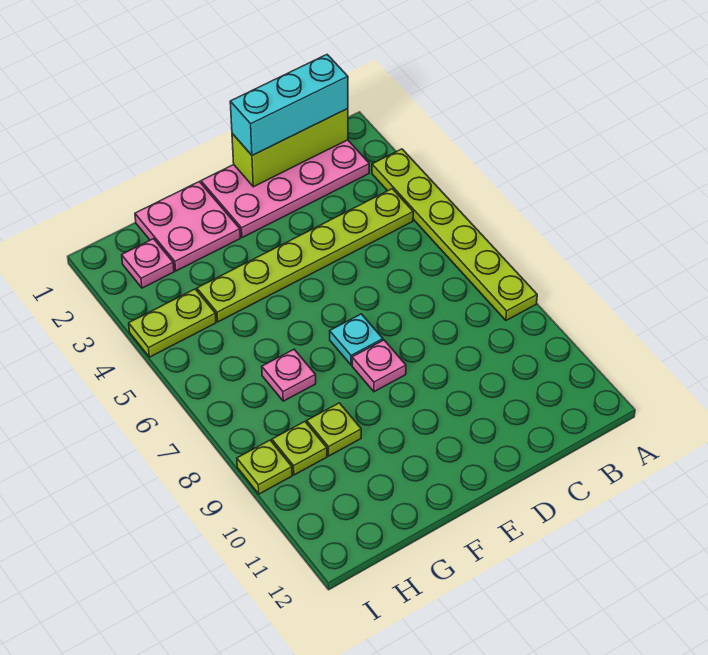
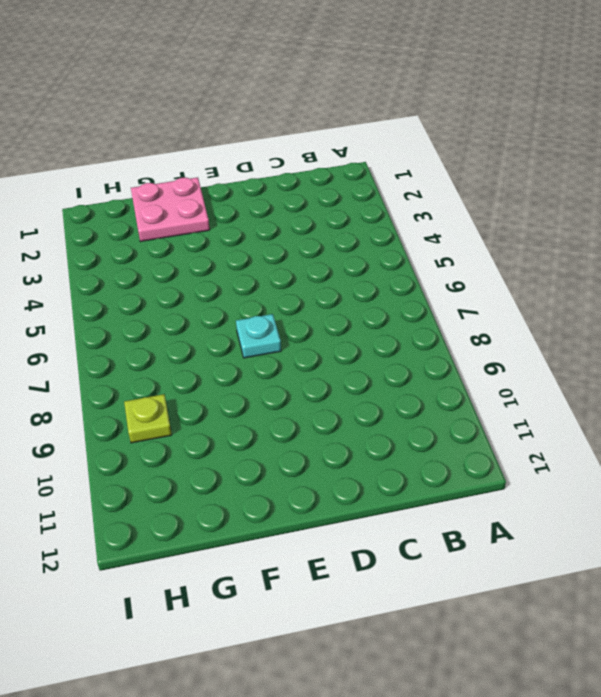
none -> lime 1x6 plate [372,149,537,320]
none -> pink 2x4 plate [201,140,369,238]
none -> lime 1x6 plate [197,189,413,322]

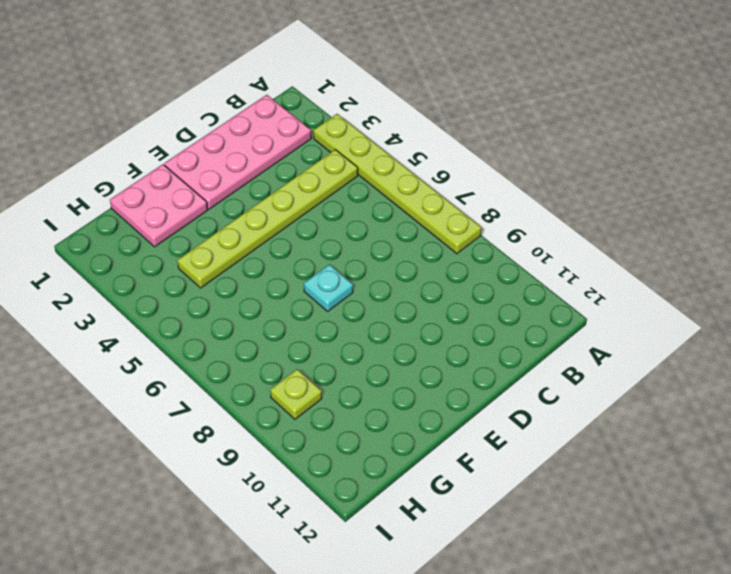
none -> pink 1x1 plate [352,340,406,392]
none -> pink 1x1 plate [262,349,316,401]
none -> lime 1x1 plate [307,403,361,456]

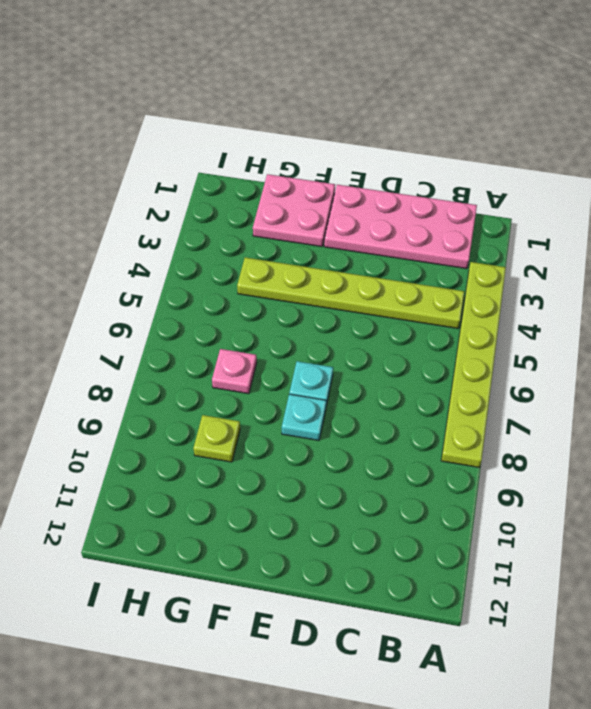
cyan 1x1 plate [282,394,326,440] -> pink 1x1 plate [352,340,406,392]
none -> pink 1x1 plate [122,239,174,288]
none -> lime 1x2 plate [129,289,216,357]
none -> lime 1x1 plate [272,422,327,475]

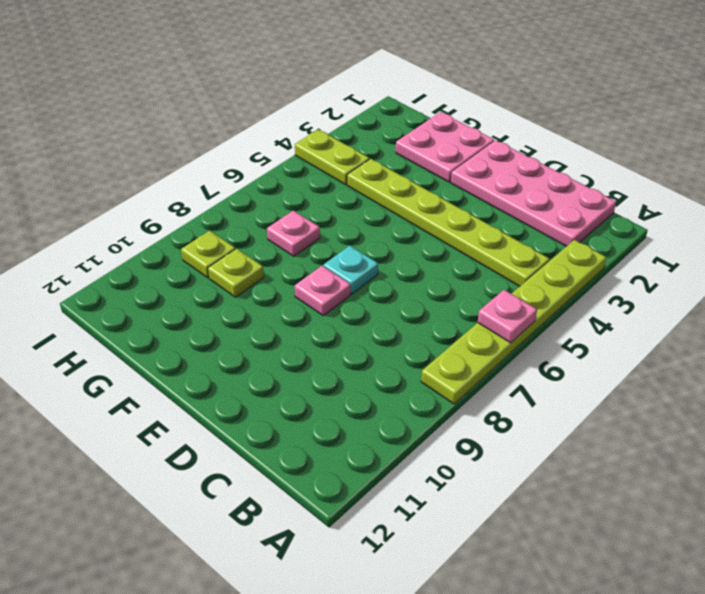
pink 1x1 plate [478,290,537,343] -> pink 1x1 plate moved to [122,239,174,288]
none -> lime 1x1 plate [237,440,292,494]
none -> lime 1x3 brick [232,109,348,187]
none -> cyan 1x3 brick [230,55,348,156]

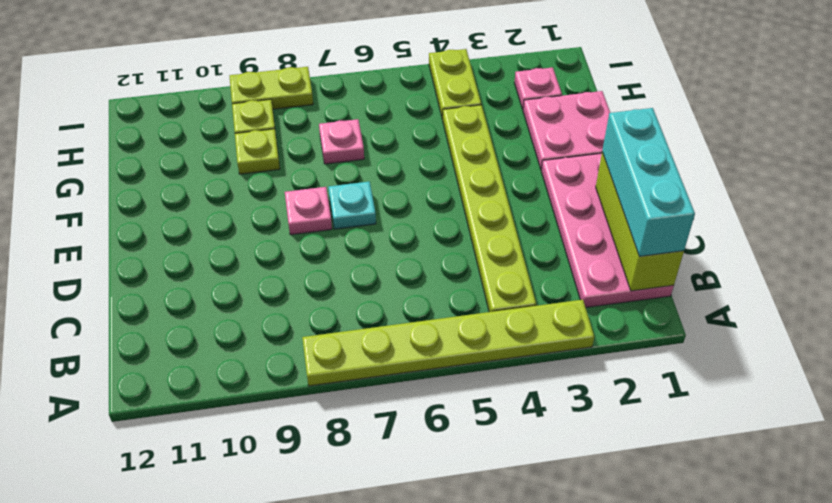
lime 1x2 plate [230,67,313,109] -> lime 1x1 plate [237,440,292,494]

